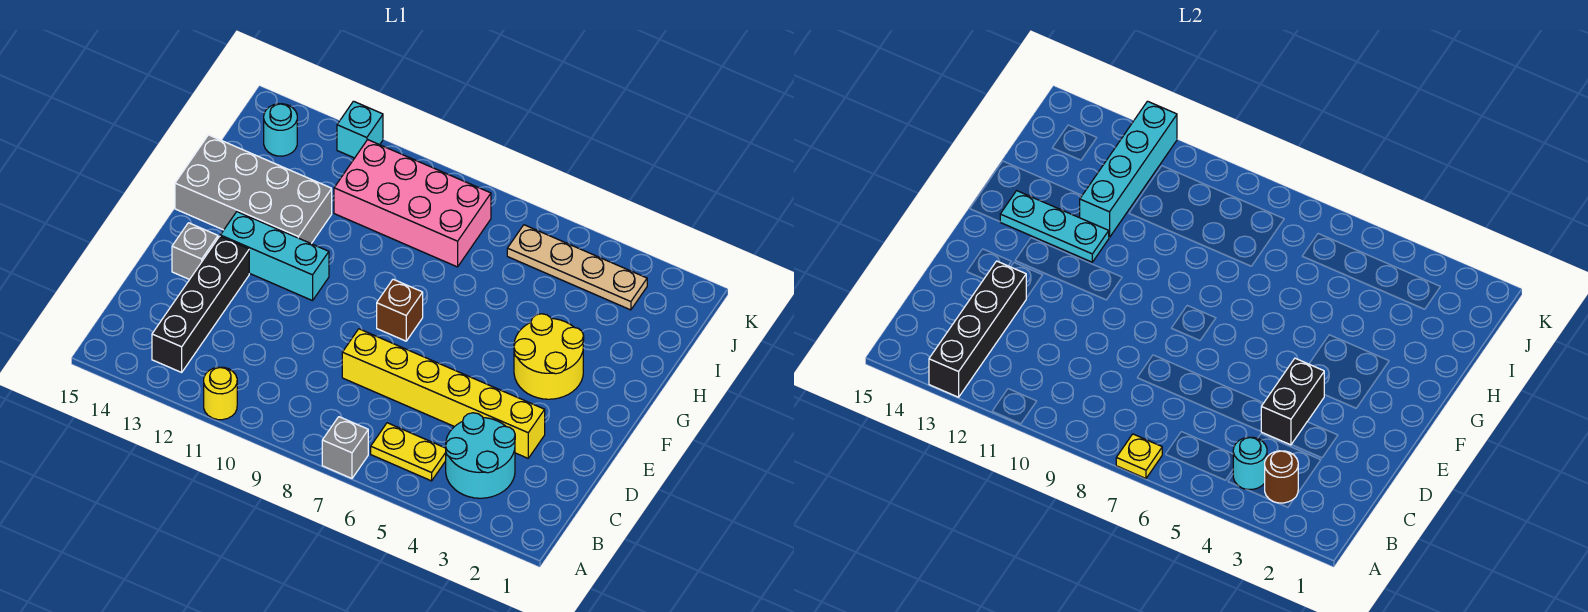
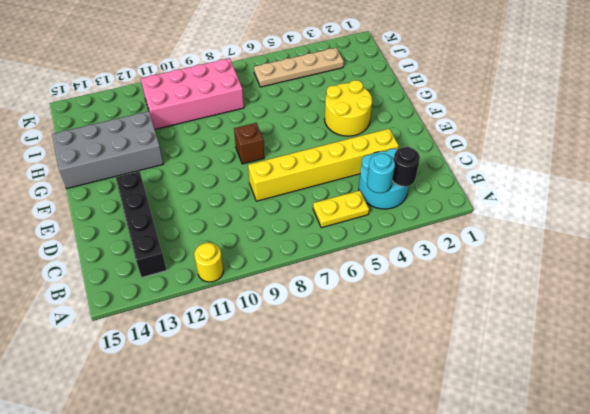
black 1x1 round brick [392,147,420,187] -> brown 1x1 round brick [1265,451,1298,503]
none -> grey 1x1 brick [322,417,368,478]
none -> grey 1x1 brick [172,223,218,280]
none -> cyan 1x3 brick [220,212,329,301]

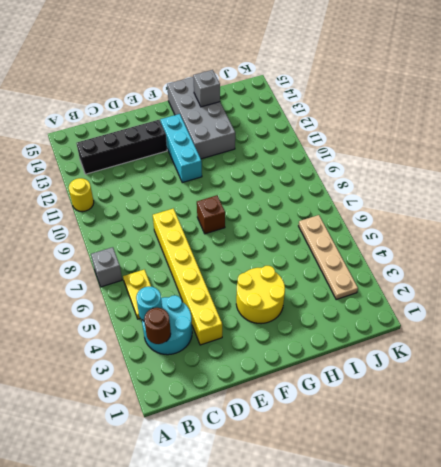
grey 1x1 brick [193,70,220,107] -> grey 1x1 brick moved to [172,223,218,280]
none -> pink 2x4 brick [334,140,491,267]
none -> cyan 1x1 round brick [264,104,297,156]
none -> cyan 1x1 brick [337,101,383,158]

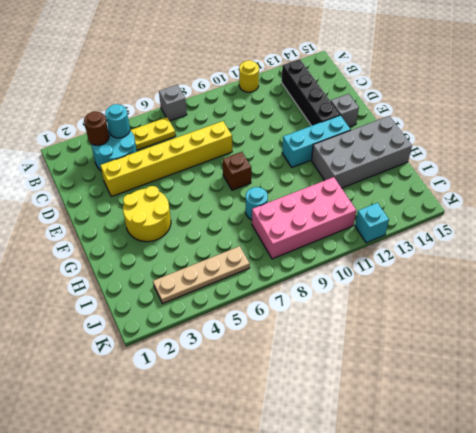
cyan 1x1 round brick [246,187,268,220] -> cyan 1x1 round brick moved to [264,104,297,156]
none -> yellow 1x1 plate [1116,434,1162,478]
none -> black 1x4 brick [929,261,1026,397]
none -> black 1x2 brick [1261,358,1324,445]

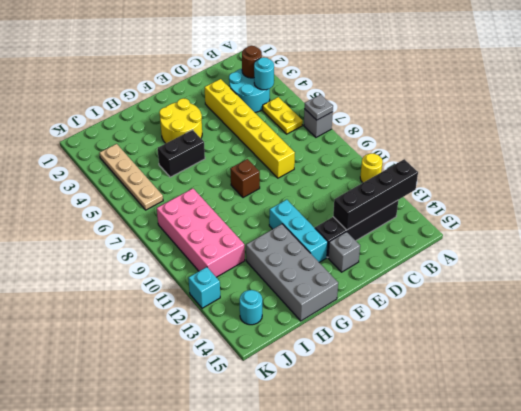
grey 1x1 plate [304,95,333,120] -> yellow 1x1 plate [1116,434,1162,478]
black 1x2 brick [158,130,205,177] -> black 1x2 brick moved to [1261,358,1324,445]
none -> cyan 1x3 plate [1000,191,1109,262]
none -> cyan 1x4 brick [1080,101,1177,238]

